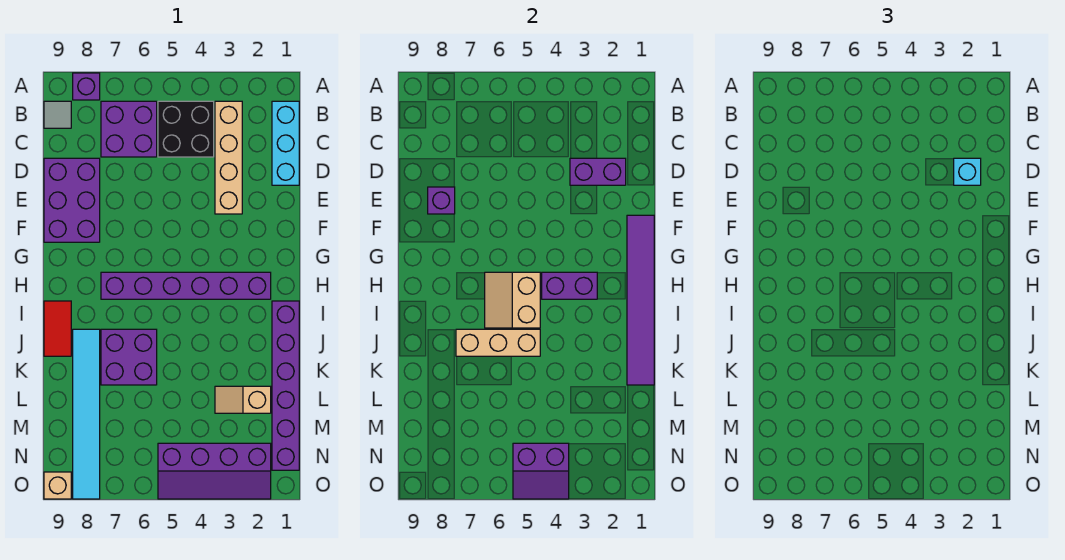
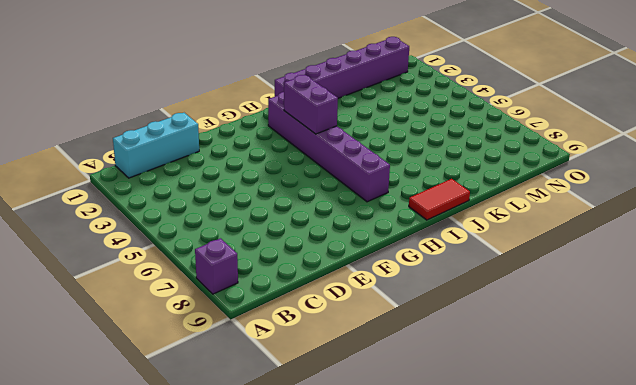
none -> tan 1x4 brick [215,101,242,214]
none -> black 2x2 brick [158,101,214,157]
none -> purple 2x2 brick [101,101,157,157]

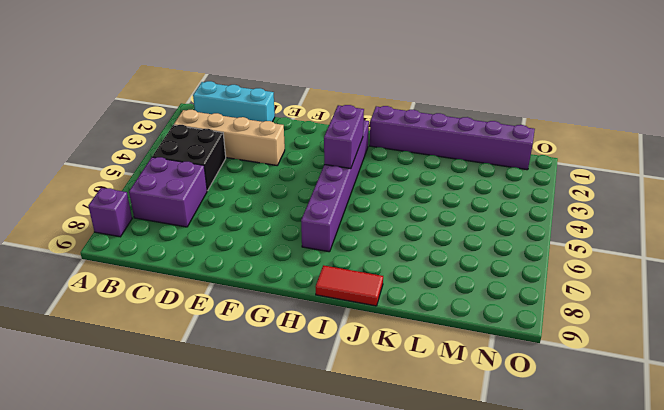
none -> grey 1x1 tile [44,101,71,128]
none -> purple 2x3 brick [44,158,100,242]
none -> purple 2x2 brick [101,329,157,385]

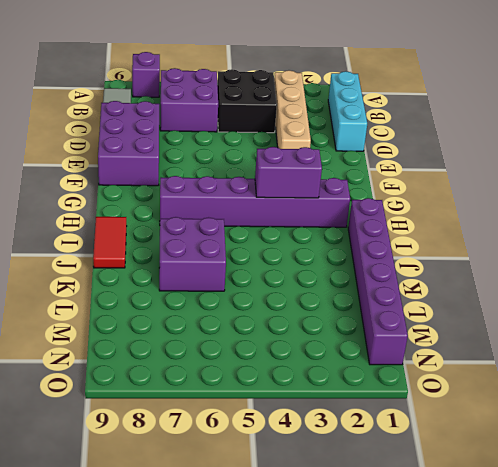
none -> cyan 1x6 tile [73,329,100,499]
none -> tan 1x2 slope [215,386,271,413]
none -> purple 2x4 slope [158,443,271,499]

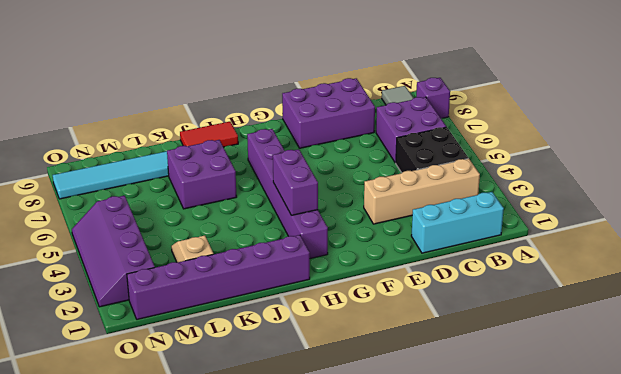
none -> tan 1x1 brick [44,472,71,499]
none -> purple 1x2 brick [570,158,626,185]
none -> purple 1x1 brick [428,187,455,214]

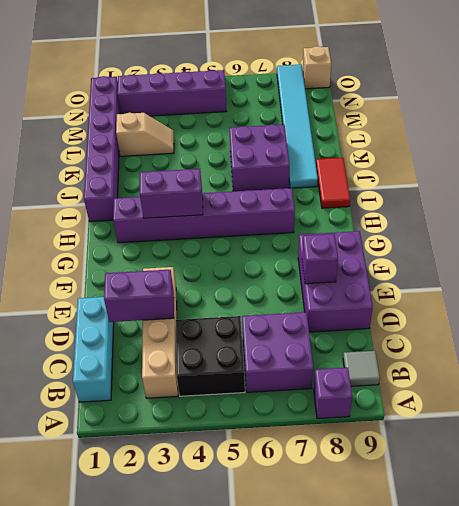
none -> purple 1x6 tile [627,215,654,385]
none -> tan 2x2 slope [485,272,540,328]
none -> tan 1x3 brick [456,329,540,356]

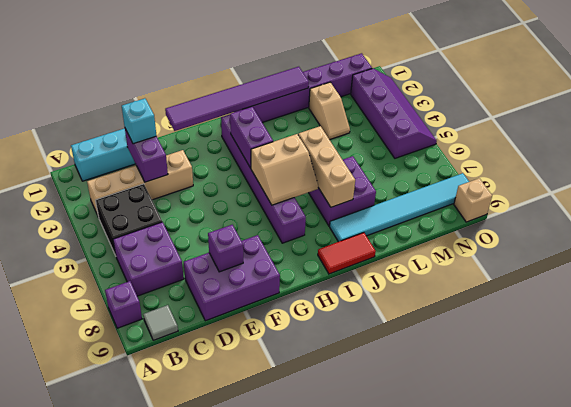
none -> purple 2x2 slope [513,443,569,499]

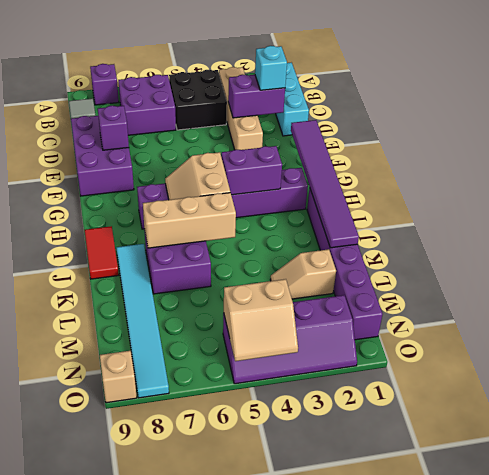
tan 2x2 slope [224,279,298,361] -> purple 2x2 slope [513,443,569,499]

